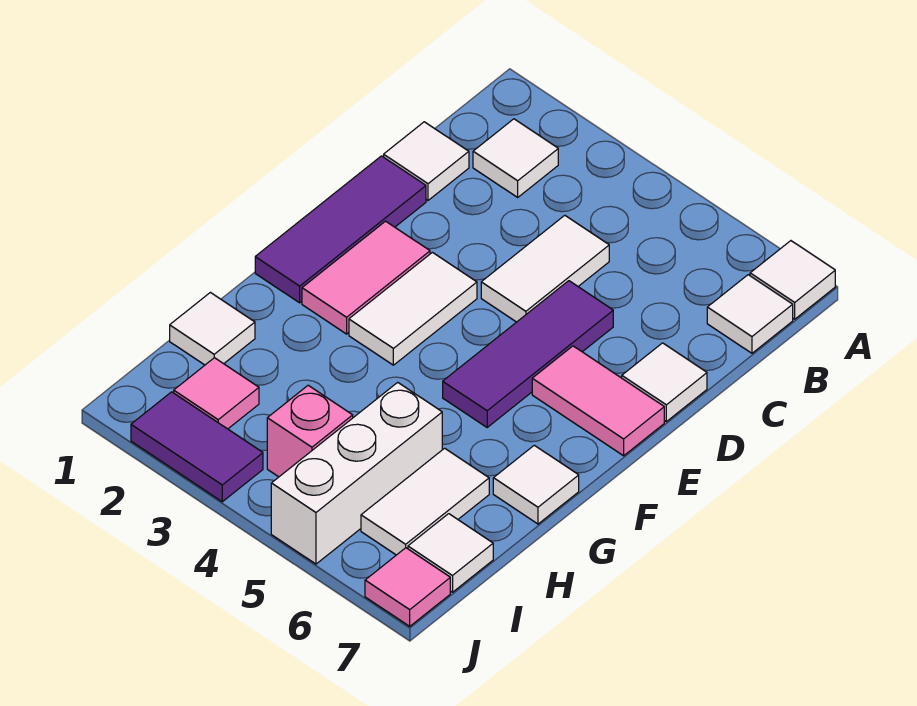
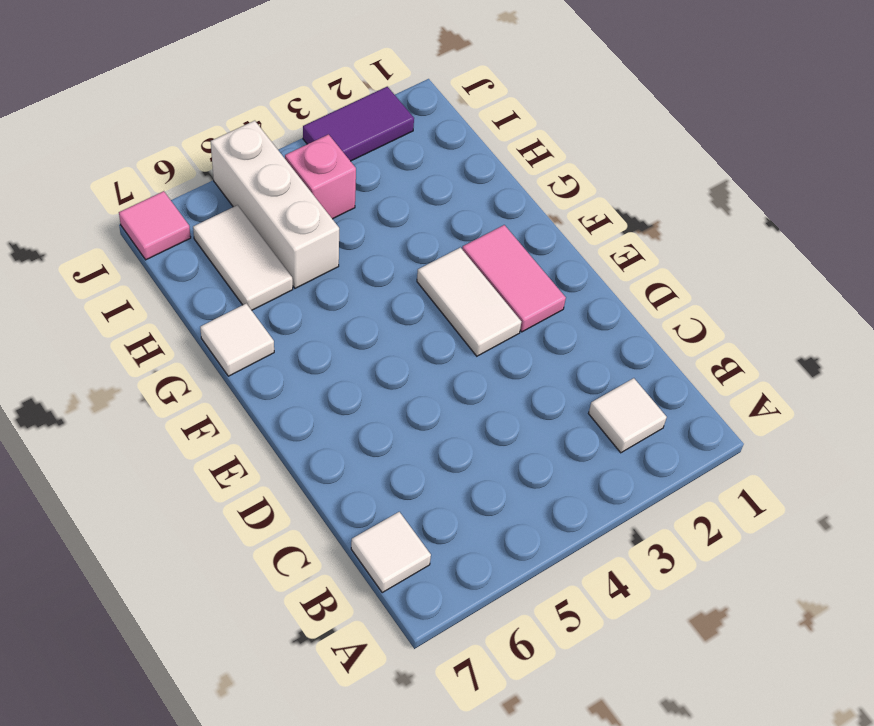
none -> white 1x1 tile [750,241,835,319]
none -> white 1x1 tile [384,122,469,200]
none -> white 1x2 tile [481,215,609,322]

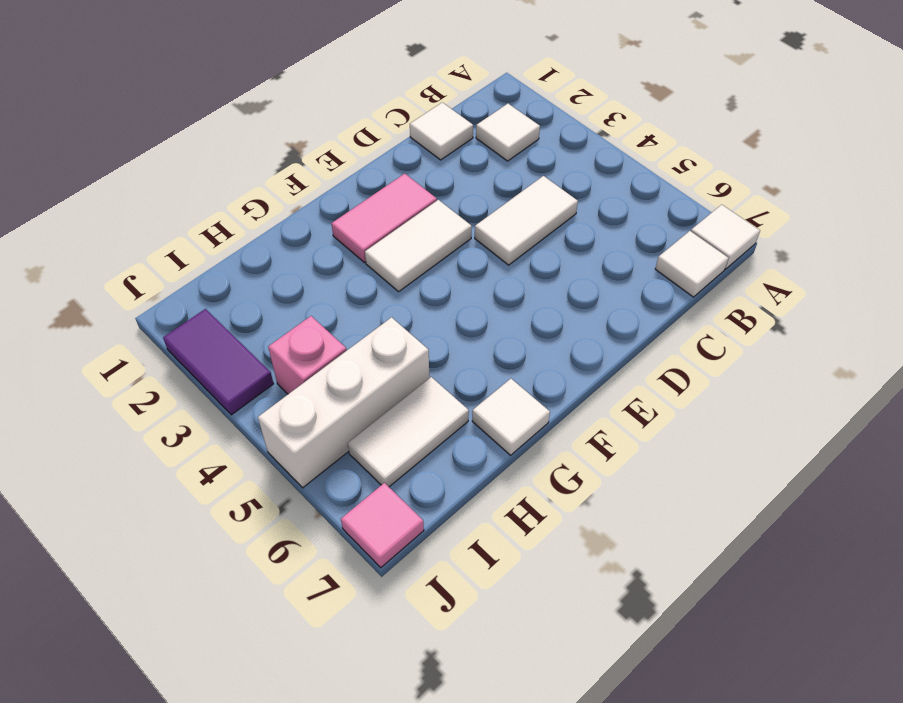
none -> purple 1x3 tile [255,156,426,303]
none -> purple 1x3 tile [443,281,613,427]
none -> white 1x1 tile [622,343,707,422]

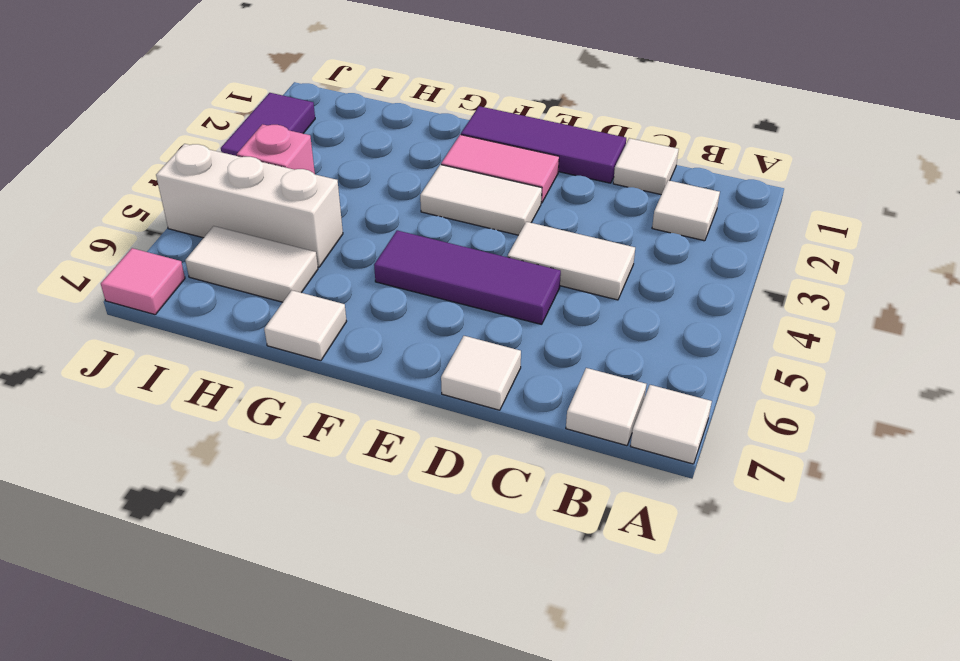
none -> pink 1x2 tile [532,346,664,456]
none -> white 1x1 tile [170,292,255,365]
none -> pink 1x1 tile [174,358,259,429]

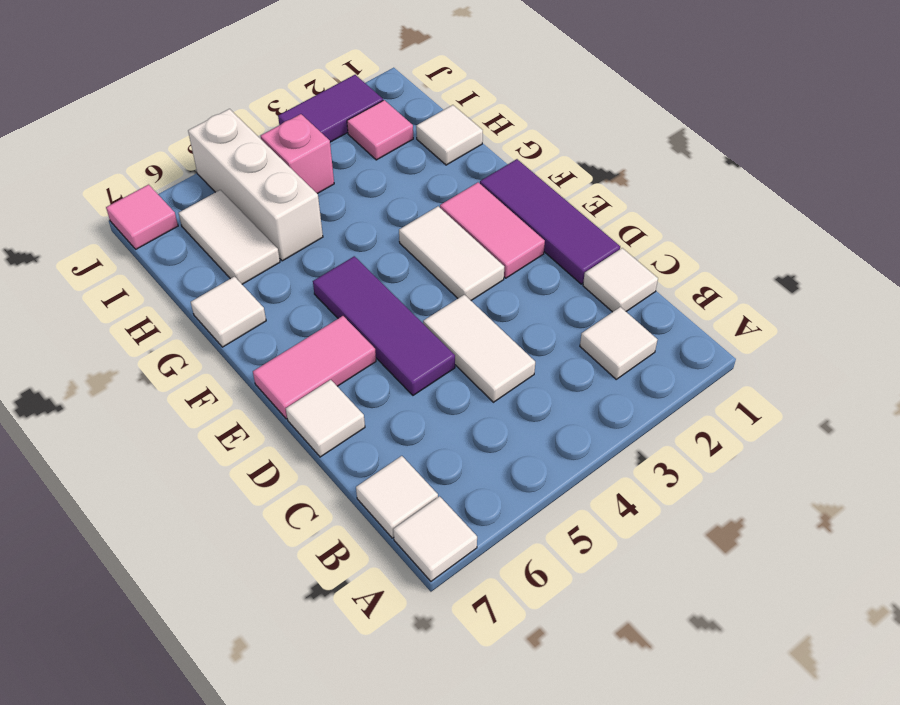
none -> white 1x1 tile [408,514,493,592]

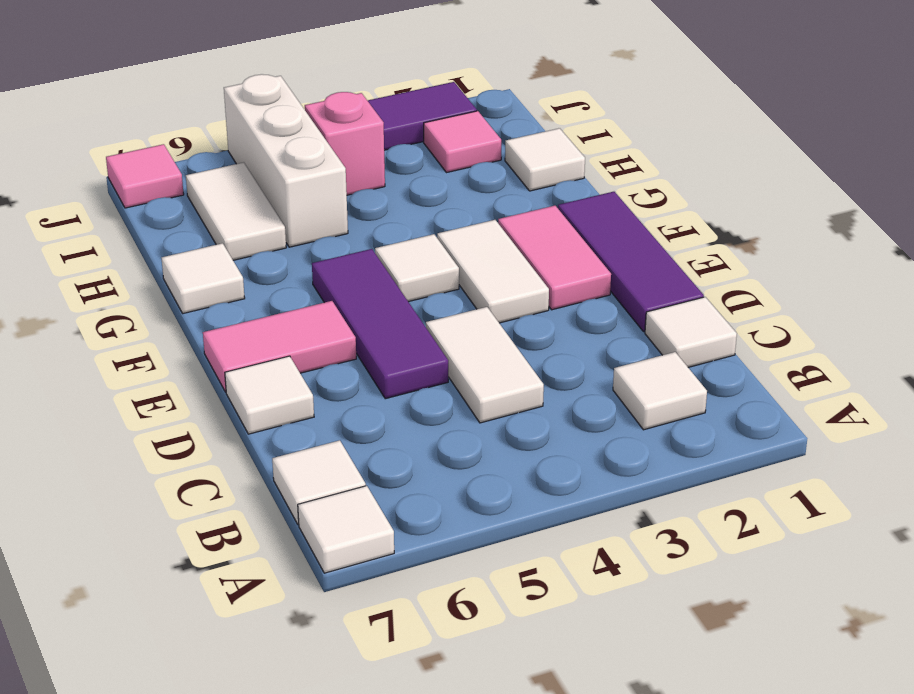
white 1x1 tile [375,234,459,302] -> white 1x1 tile moved to [408,514,493,592]

